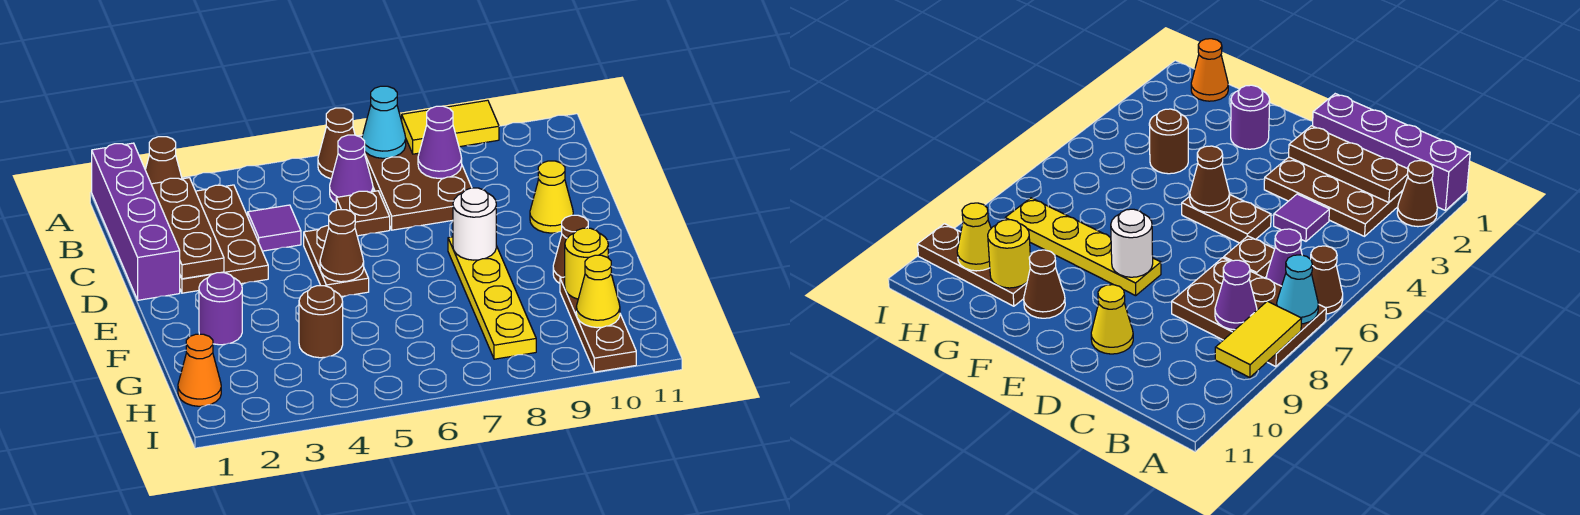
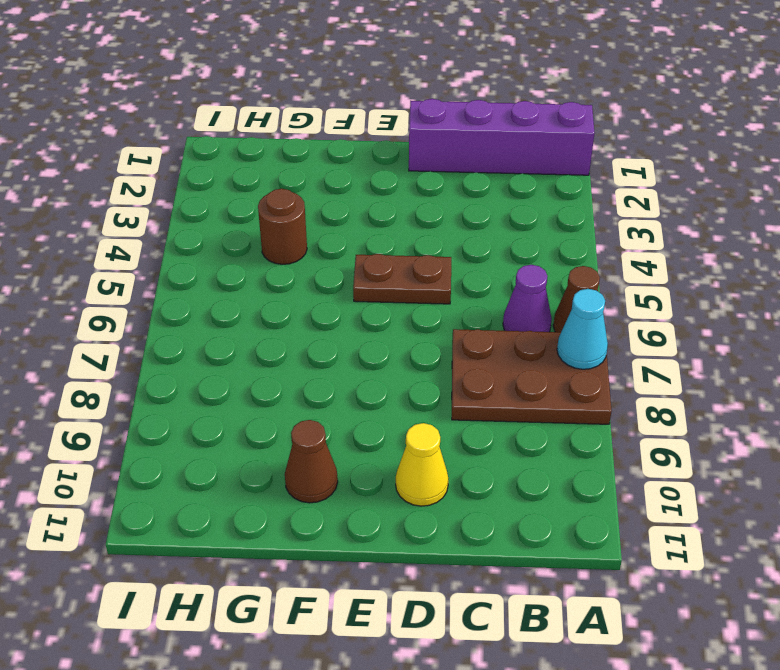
none -> brown 1x1 cone [145,137,182,184]
none -> brown 2x3 plate [180,185,268,293]
none -> purple 1x1 tile [248,205,301,251]

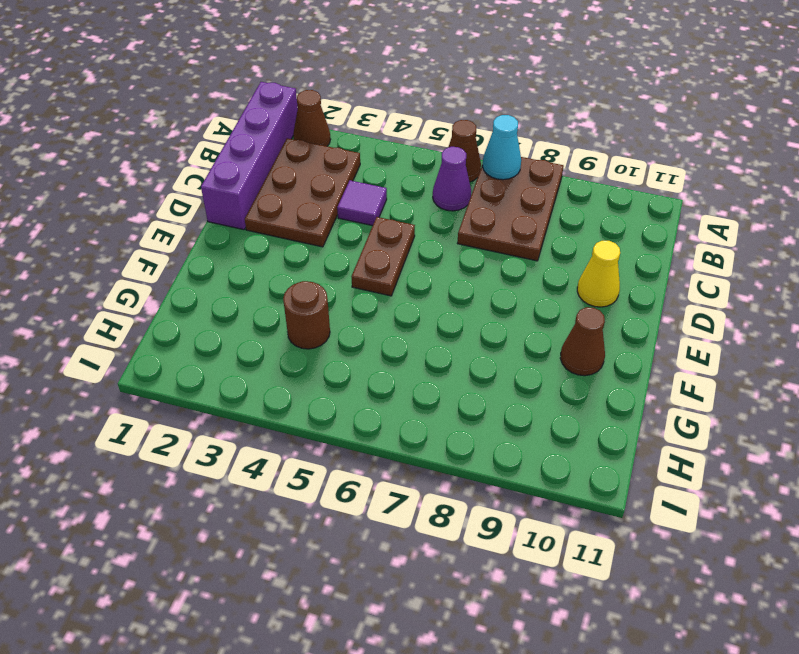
none -> brown 1x1 plate [336,191,390,236]
none -> yellow 1x4 plate [448,237,536,359]
none -> purple 1x1 round brick [199,273,242,345]

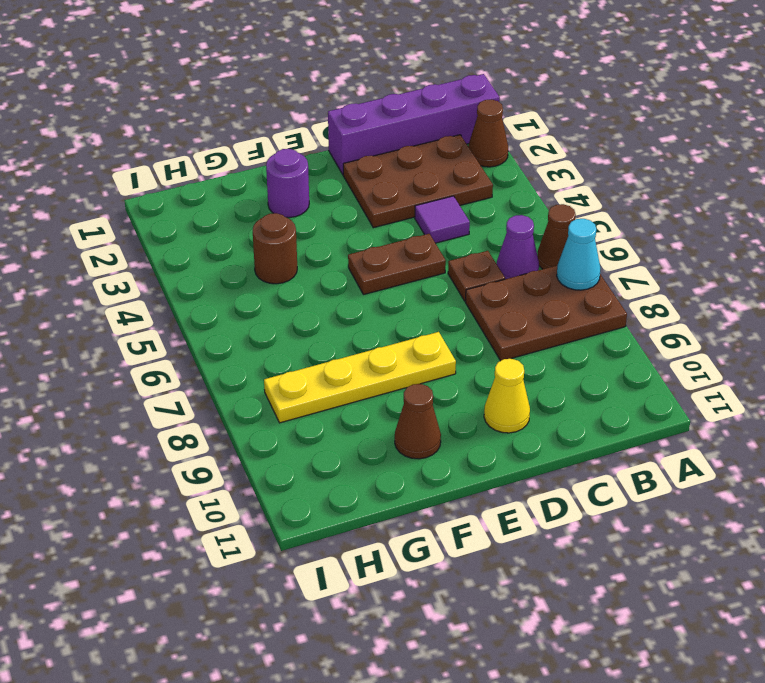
none -> brown 1x3 plate [560,277,636,372]
none -> orange 1x1 cone [178,334,221,406]
none -> yellow 1x2 tile [402,100,499,154]

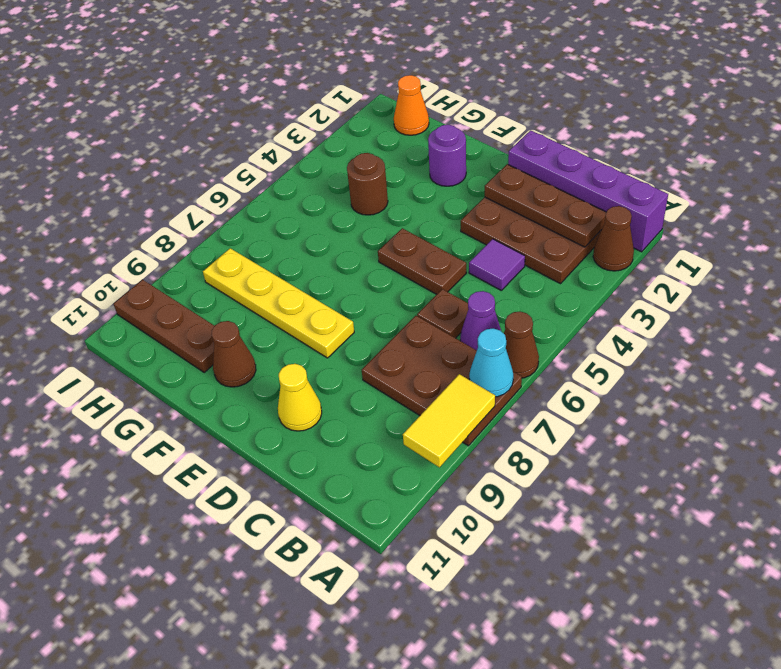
none -> purple 1x1 cone [418,106,462,178]
none -> brown 1x1 cone [320,210,364,282]
none -> white 1x1 round brick [453,188,496,260]

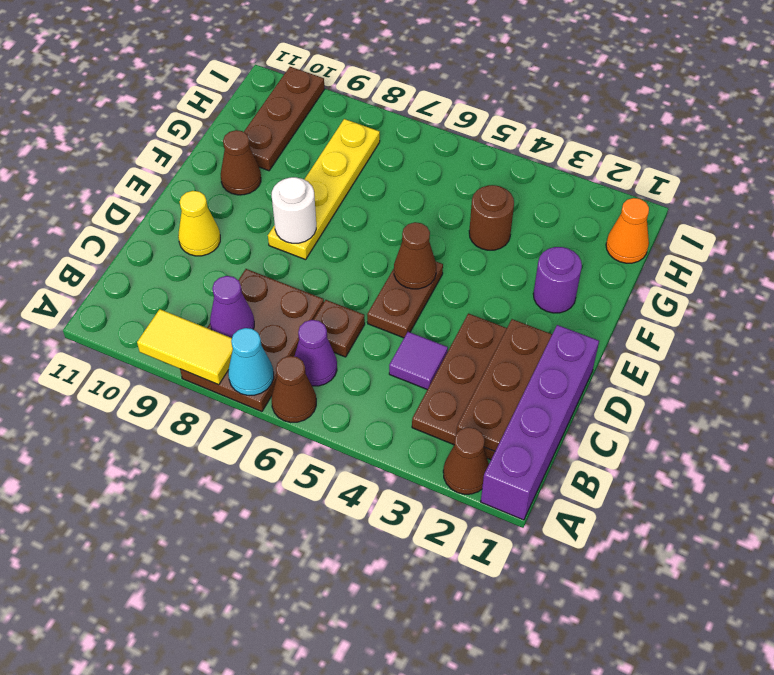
none -> yellow 1x1 round brick [565,228,608,299]
none -> yellow 1x1 cone [576,255,620,328]

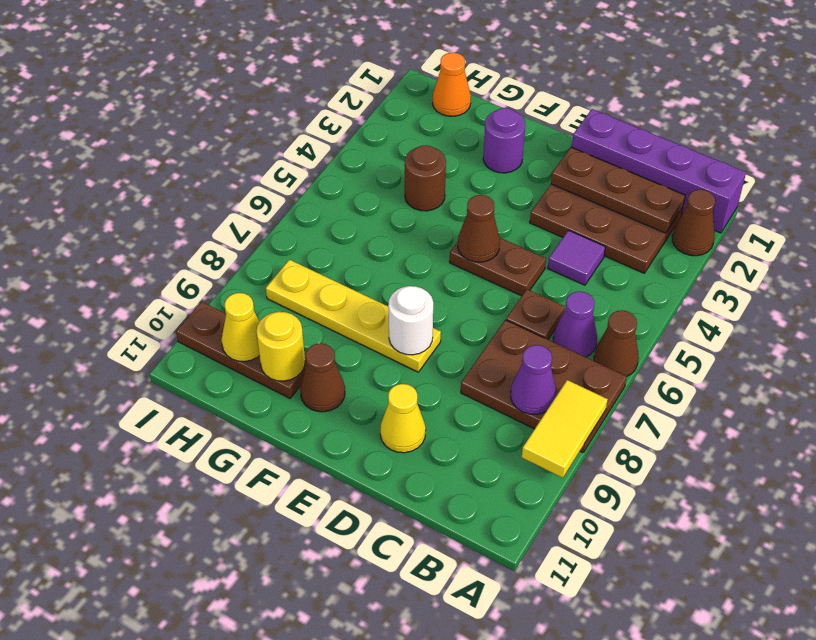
none -> cyan 1x1 cone [362,86,406,158]

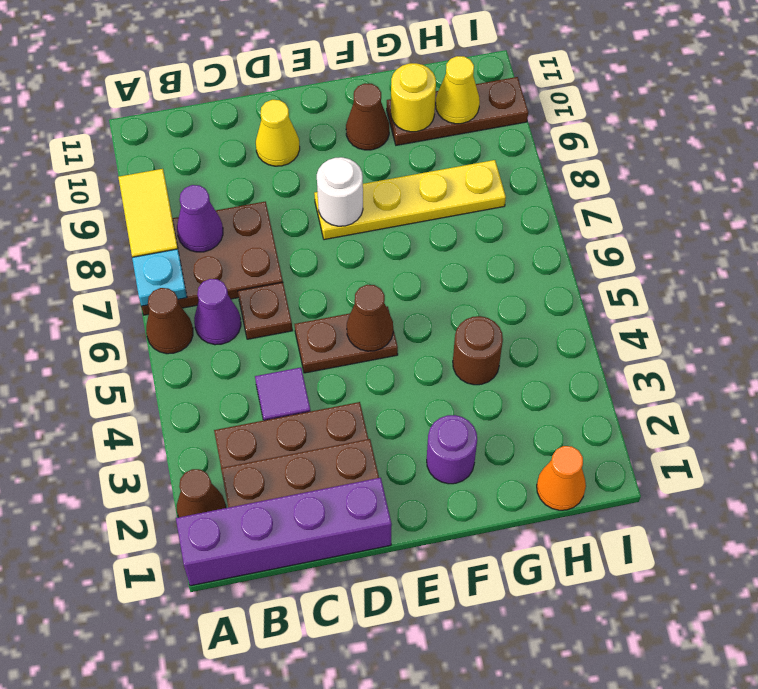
cyan 1x1 plate [132,249,187,306] -> cyan 1x1 cone [362,86,406,158]

